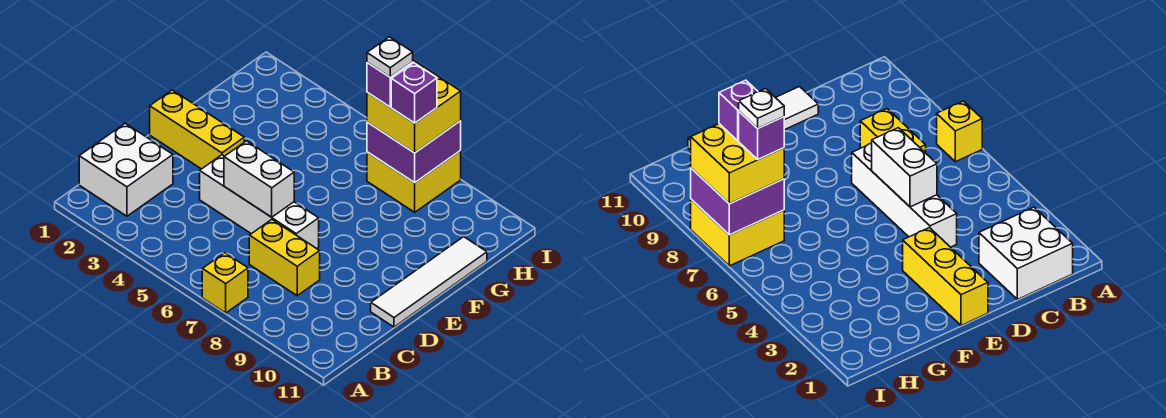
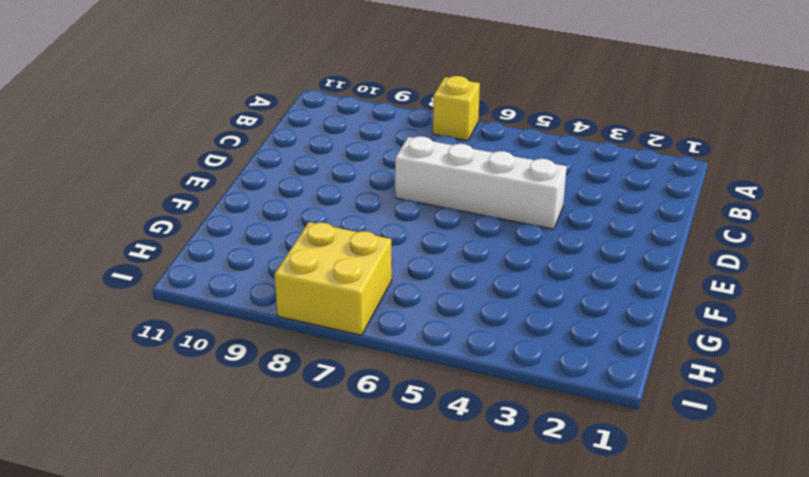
none -> white 2x2 brick [79,123,173,216]
none -> yellow 1x2 brick [249,220,320,296]
none -> white 1x4 tile [371,237,487,327]

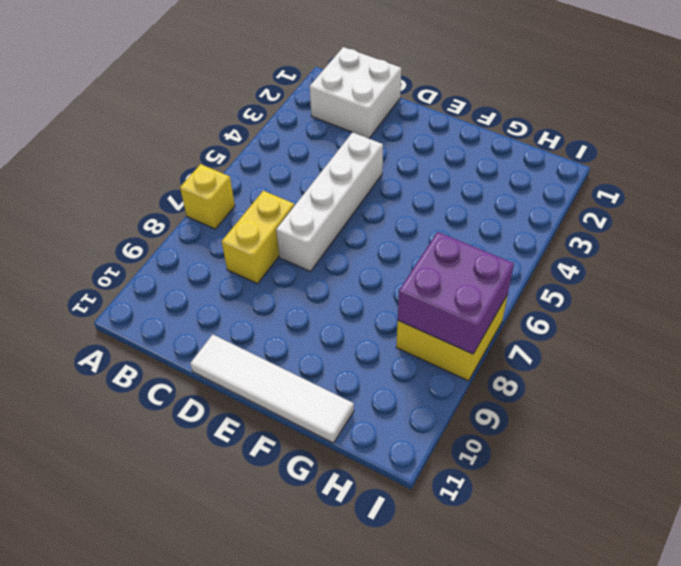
none -> yellow 1x3 brick [150,90,244,169]
none -> white 1x2 brick [224,141,294,217]
none -> yellow 2x2 brick [367,60,461,153]

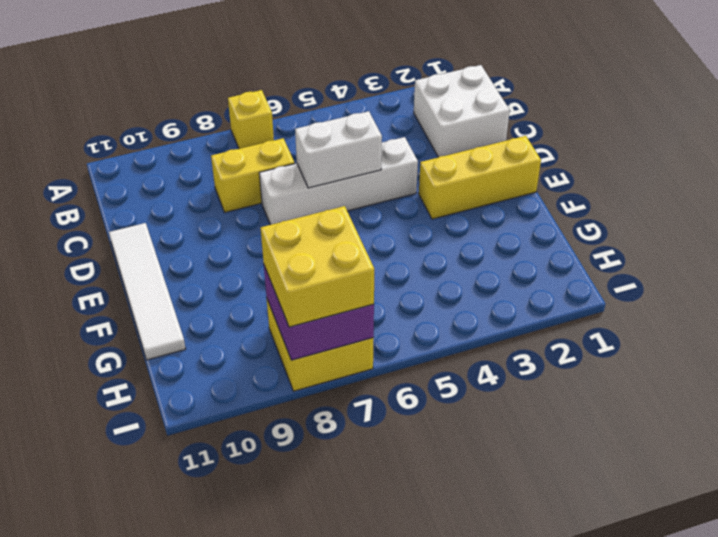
none -> purple 1x1 brick [367,62,413,107]
none -> purple 1x1 brick [391,63,437,123]
none -> white 1x1 plate [367,37,413,77]

